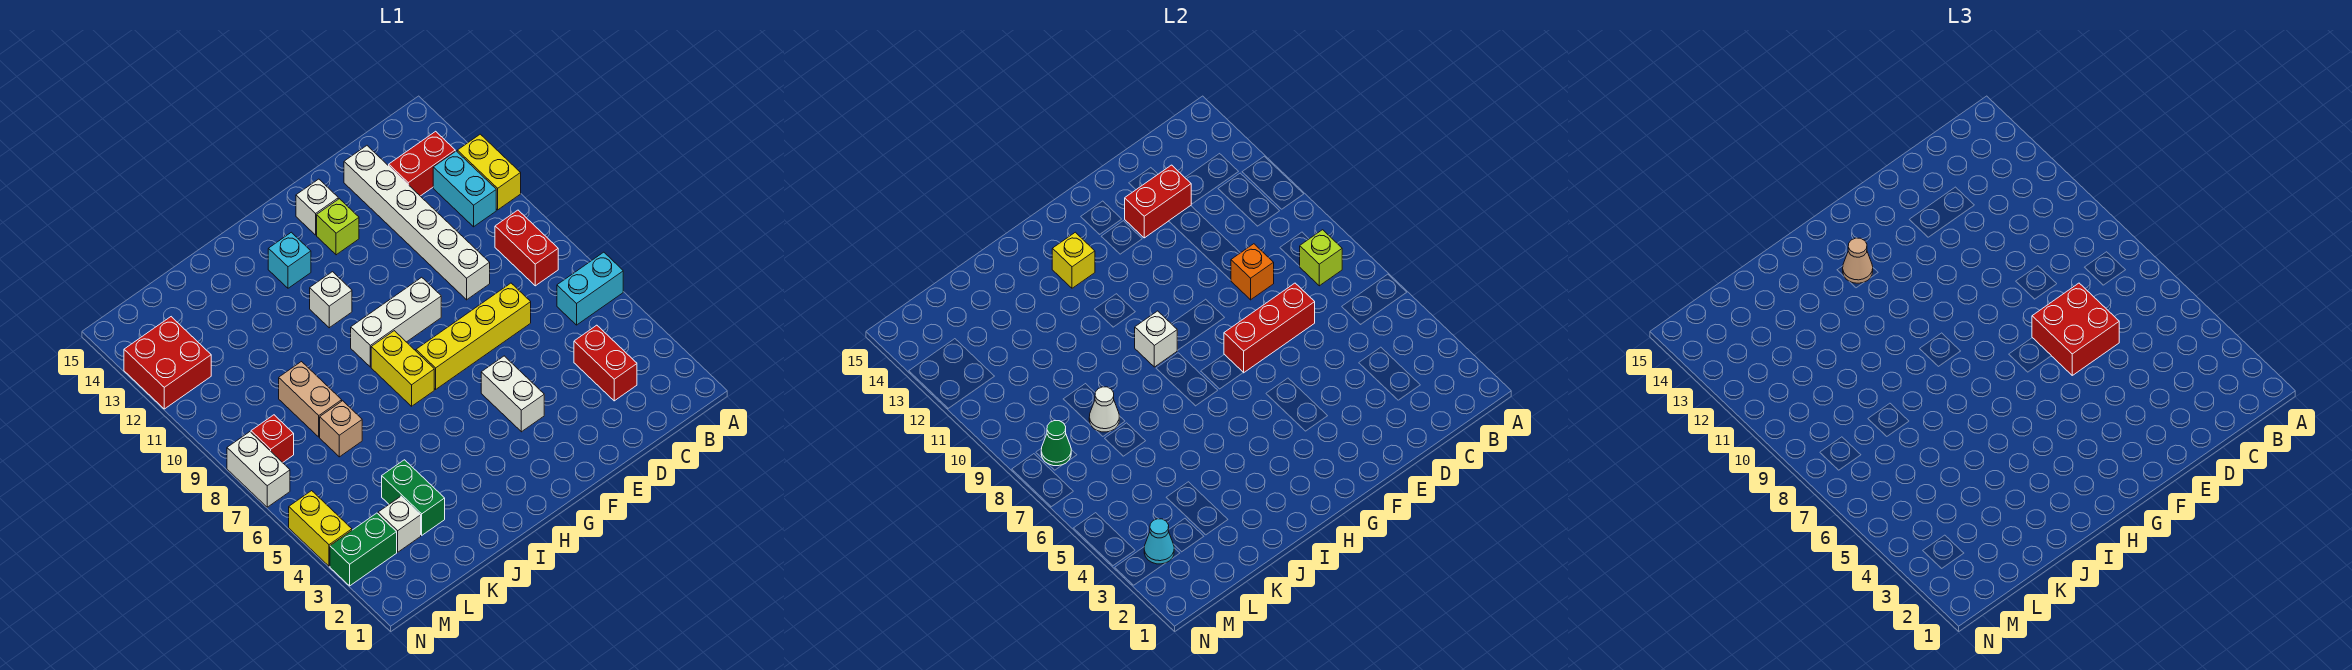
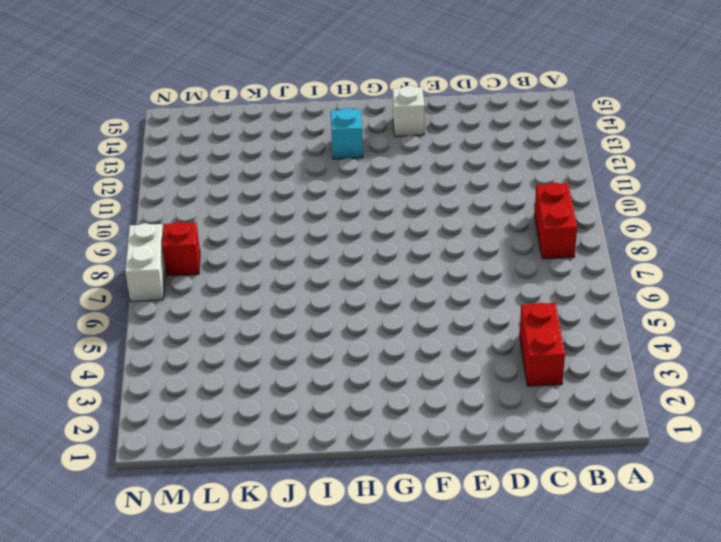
none -> cyan 1x2 brick [557,252,623,325]
none -> yellow 1x2 brick [457,134,521,210]
none -> cyan 1x2 brick [433,151,496,227]
none -> red 1x2 brick [389,131,455,196]

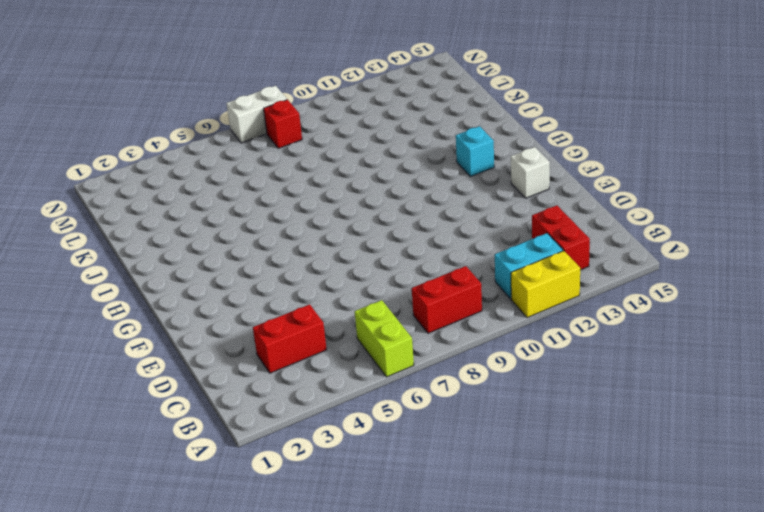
lime 1x2 brick [355,300,414,377] -> cyan 1x2 brick [557,252,623,325]
none -> yellow 1x4 brick [416,283,531,389]
none -> white 1x6 brick [344,146,490,300]
none -> white 1x2 brick [481,356,544,432]
none -> white 1x3 brick [351,277,441,367]

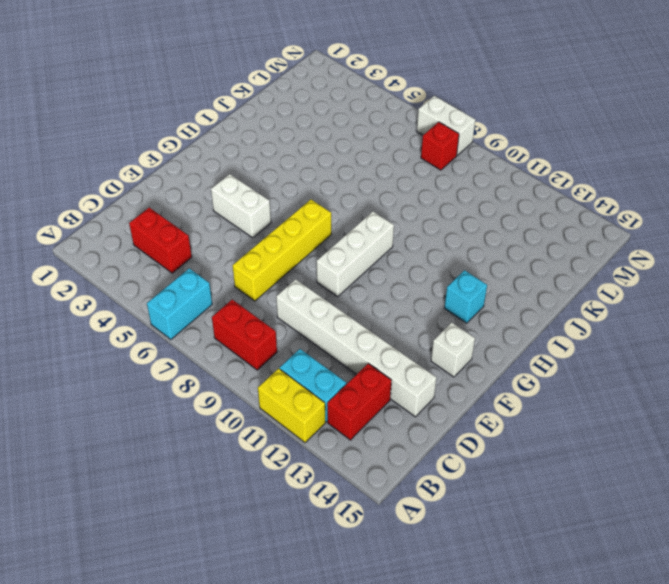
none -> lime 1x1 brick [317,199,359,255]
none -> yellow 1x2 brick [371,331,434,406]
none -> white 1x1 brick [310,272,352,328]
none -> green 1x2 brick [382,460,445,535]

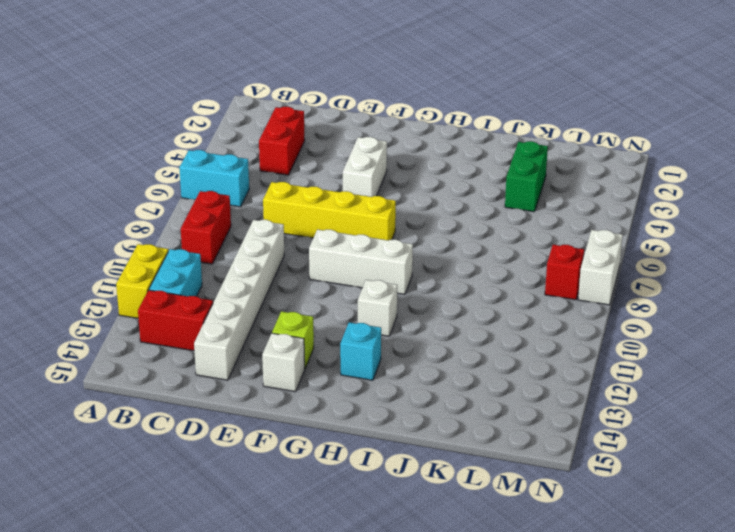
none -> yellow 1x2 brick [371,331,434,406]
none -> tan 1x1 brick [320,401,362,457]
none -> tan 1x2 brick [279,362,342,437]
none -> white 1x1 brick [378,496,421,552]

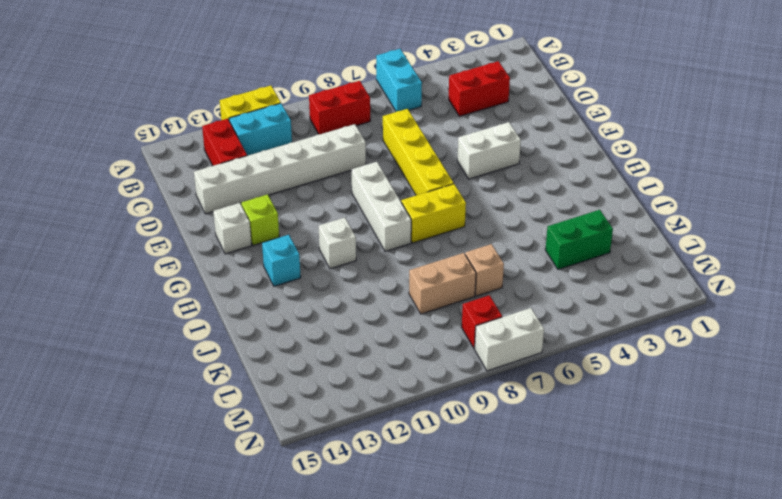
none -> white 1x1 brick [378,496,421,552]
none -> green 1x2 brick [330,513,397,586]
none -> red 2x2 brick [124,317,211,409]
none -> yellow 1x2 brick [289,491,352,566]

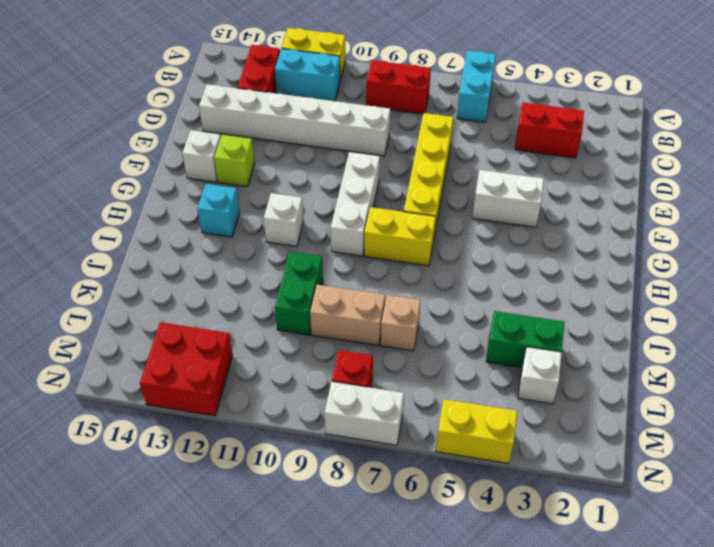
green 1x2 brick [275,251,323,335] -> green 1x2 brick moved to [330,513,397,586]
none -> lime 1x1 brick [1300,230,1342,286]
none -> red 1x3 brick [1224,283,1315,373]
none -> orange 1x1 brick [1231,244,1274,300]
none -> red 1x2 brick [1125,165,1191,238]

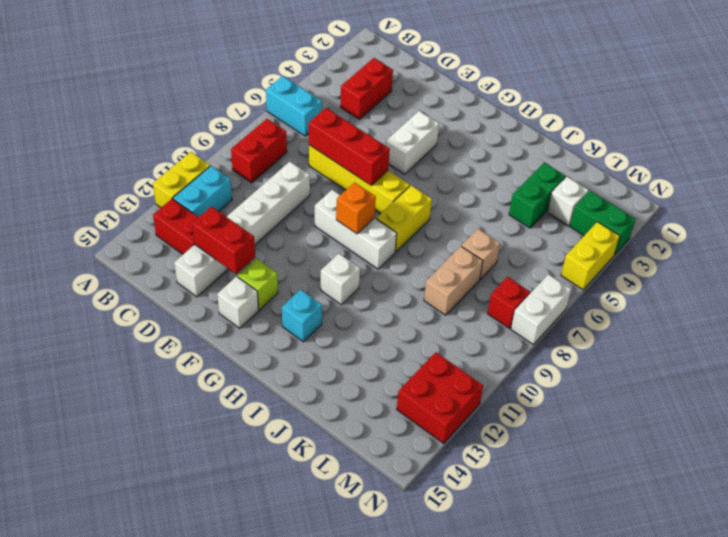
orange 1x1 brick [336,183,376,234] -> orange 1x1 brick moved to [1231,244,1274,300]
none -> lime 1x1 brick [1300,230,1342,286]
none -> white 1x1 brick [1135,311,1177,367]
none -> yellow 1x1 brick [1052,232,1095,288]
none -> white 1x1 cone [1089,387,1119,432]

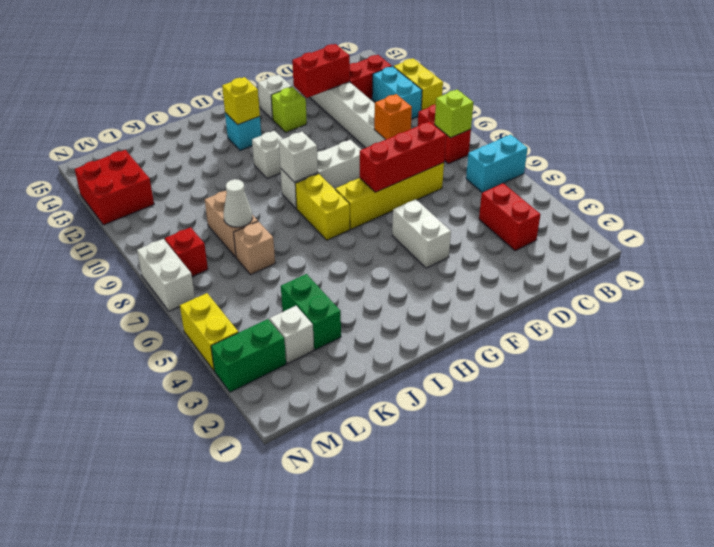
none -> cyan 1x1 cone [1144,519,1174,564]
none -> green 1x1 cone [1041,421,1071,466]
none -> red 2x2 brick [2032,283,2119,375]
none -> tan 1x1 cone [1843,238,1873,283]

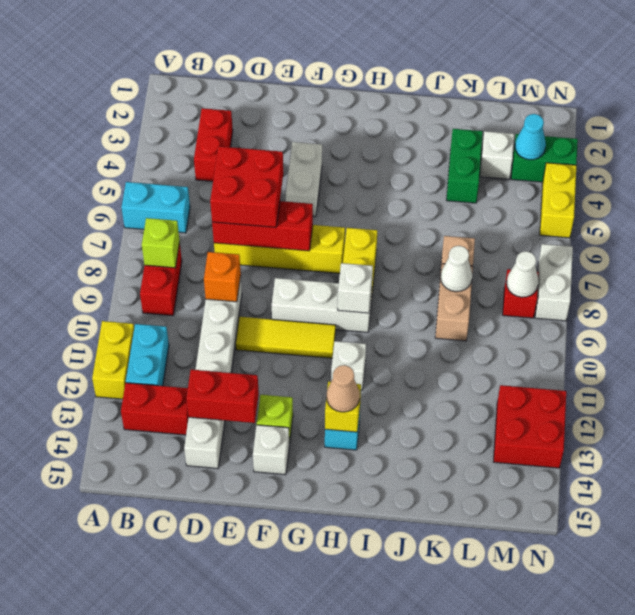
yellow 1x3 tile [236,317,336,358] -> none
white 1x1 cone [507,251,539,297] -> green 1x1 cone [1041,421,1071,466]

